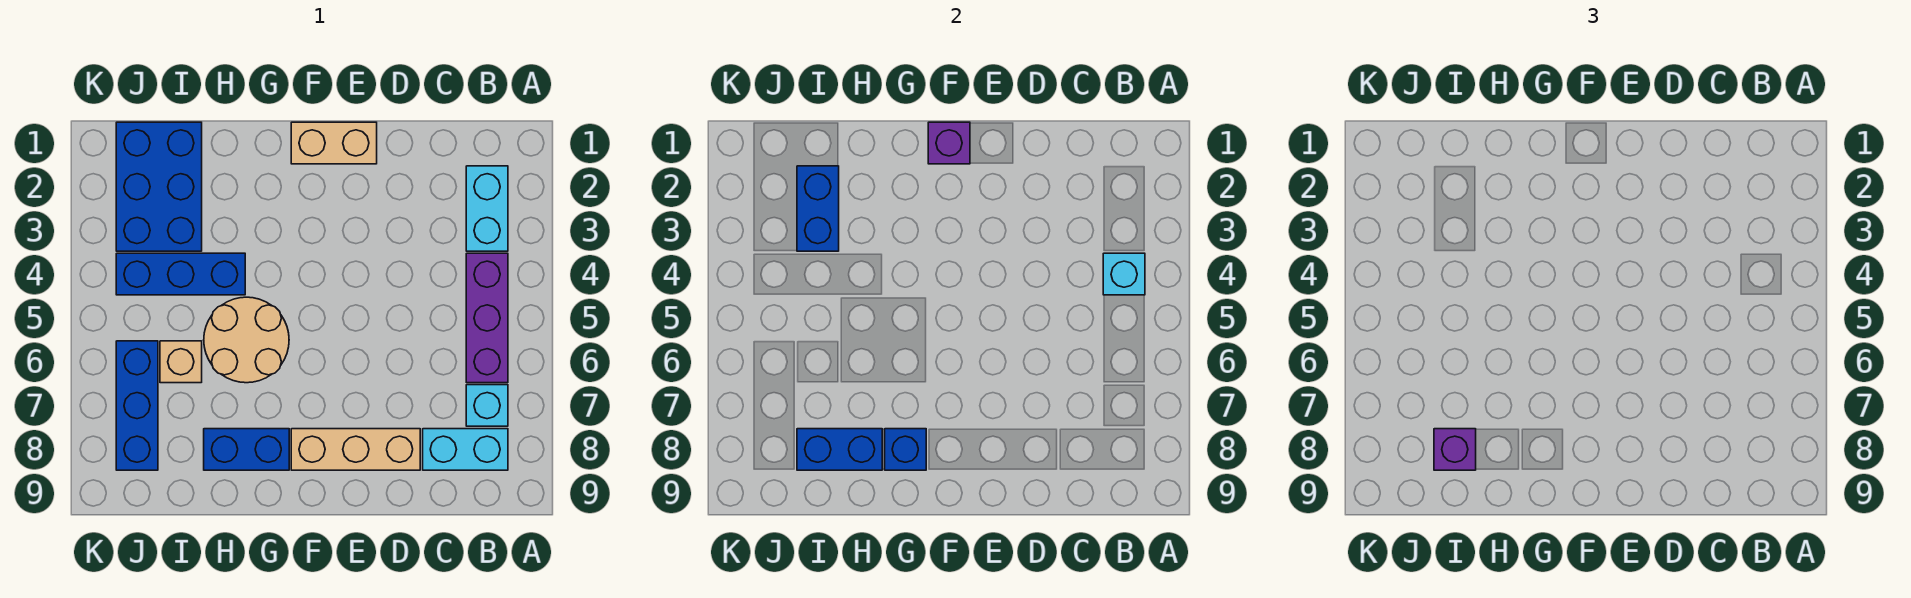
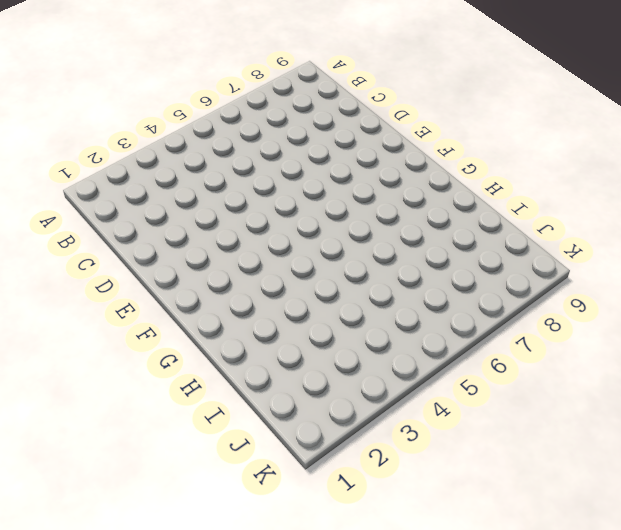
none -> cyan 1x2 brick [466,166,508,251]
none -> purple 1x3 brick [466,253,508,383]
none -> cyan 1x1 brick [466,385,508,426]

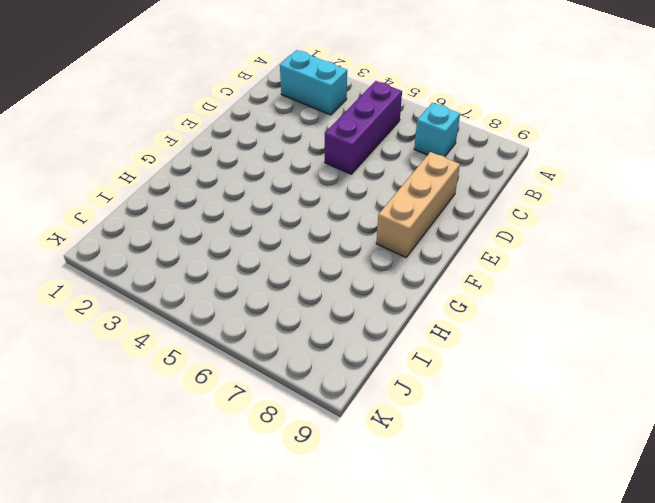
purple 1x3 brick [325,81,402,174] -> purple 1x3 brick turned to [466,253,508,383]
none -> cyan 1x2 brick [423,429,508,470]
none -> tan 1x2 brick [291,122,377,164]
none -> tan 2x2 round brick [204,297,289,383]

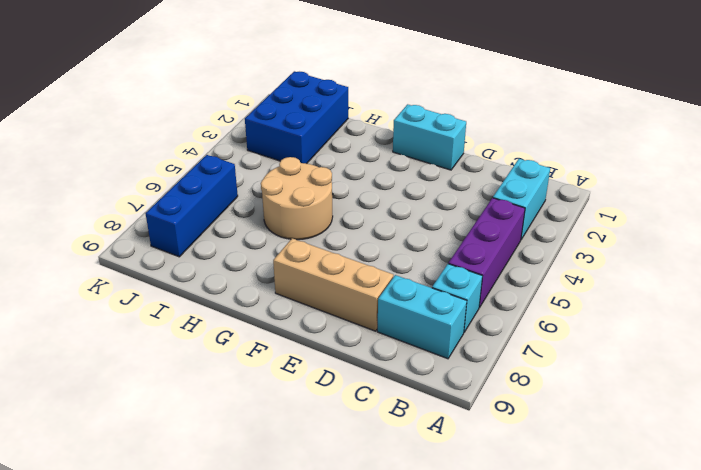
cyan 1x2 brick [393,104,466,170] -> tan 1x2 brick [291,122,377,164]
none -> blue 1x2 brick [204,429,289,470]
none -> blue 1x3 brick [116,253,245,295]
none -> tan 1x1 brick [160,341,202,383]

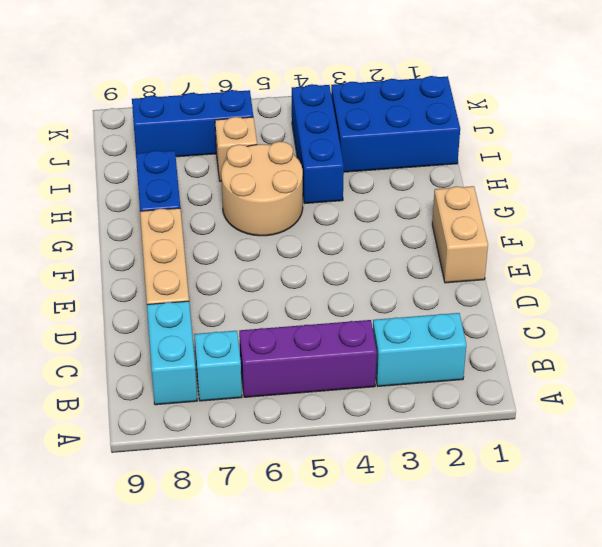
none -> cyan 1x1 brick [1103,253,1145,295]
none -> purple 1x1 brick [928,122,970,164]
none -> blue 1x1 brick [885,429,926,470]

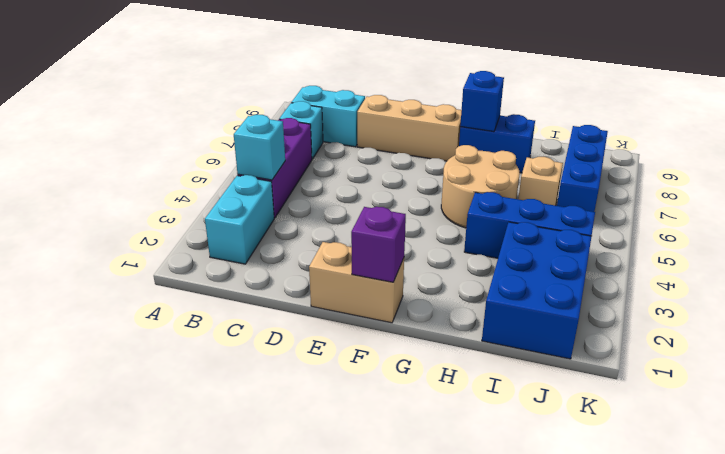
none -> blue 1x2 brick [797,429,882,470]
none -> blue 1x2 brick [797,166,839,251]
none -> purple 1x1 brick [1434,429,1476,470]

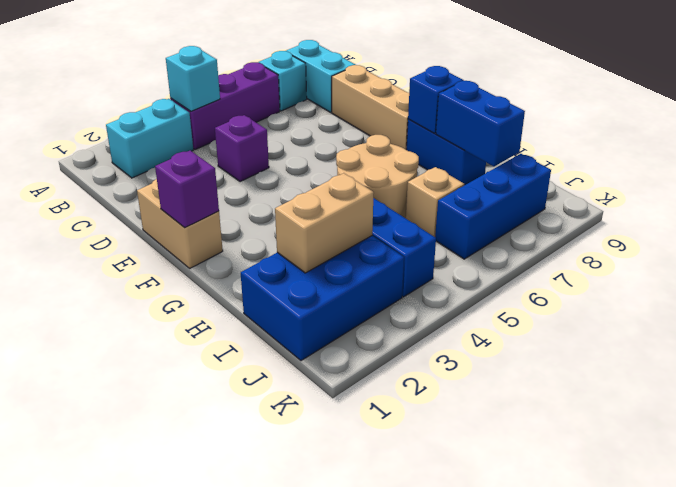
purple 1x1 brick [215,115,269,182] -> purple 1x1 brick moved to [1434,429,1476,470]
tan 1x2 brick [275,173,374,273] -> blue 1x2 brick [797,166,839,251]

